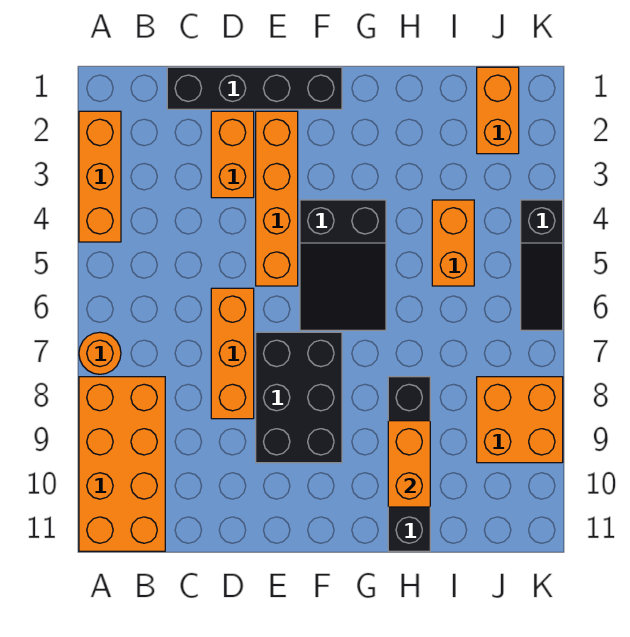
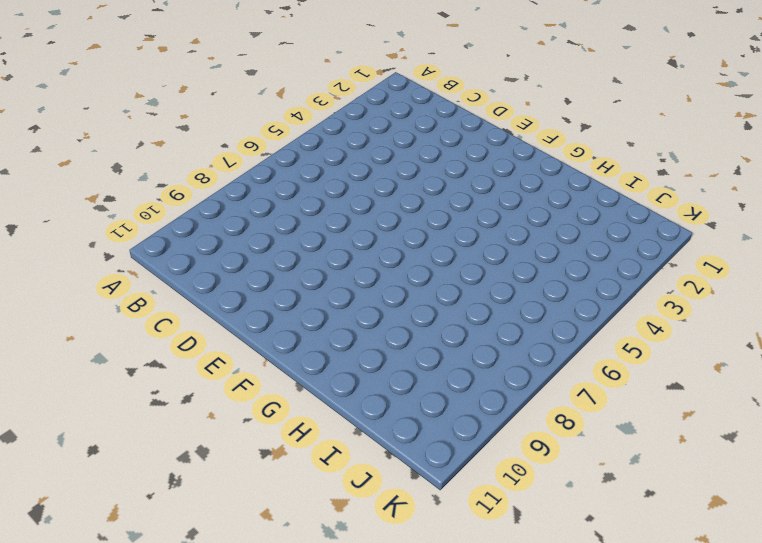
none -> orange 1x3 brick [79,111,121,242]
none -> orange 1x1 round brick [79,332,121,374]
none -> orange 2x4 brick [79,377,165,551]

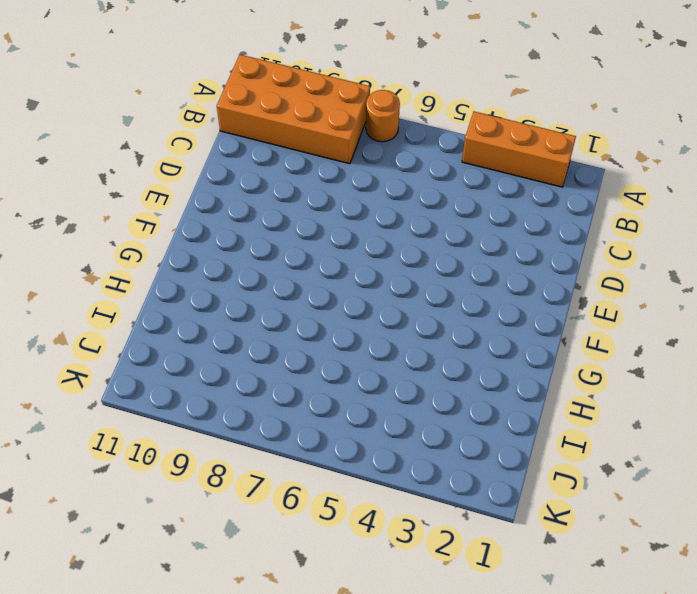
none -> black 1x4 brick [167,67,342,109]
none -> orange 1x2 brick [211,111,254,198]
none -> orange 1x3 brick [211,288,254,419]

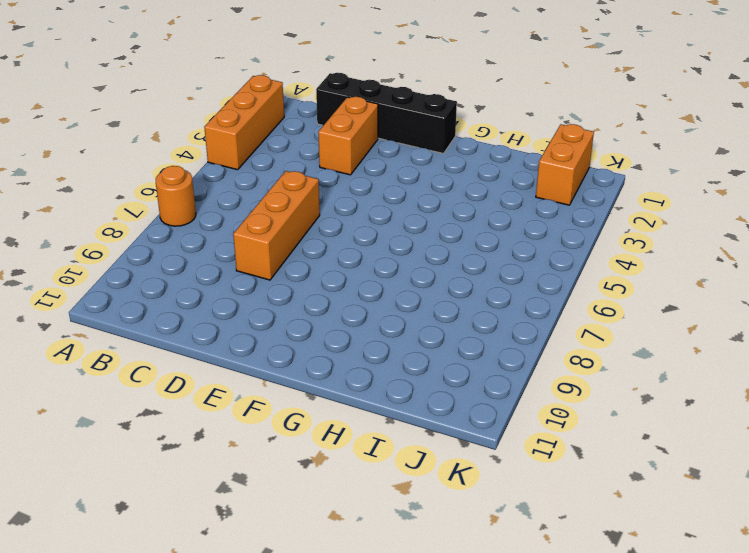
none -> orange 2x4 brick [79,377,165,551]
none -> orange 1x4 brick [256,111,298,286]
none -> black 2x3 brick [256,332,342,463]

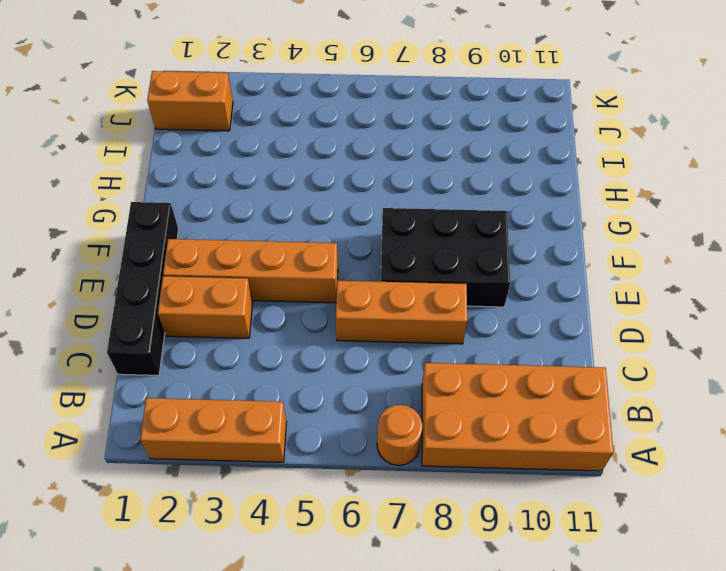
none -> black 2x3 slope [300,200,386,330]
none -> black 1x4 brick [388,377,430,551]
none -> orange 1x2 brick [432,200,474,286]

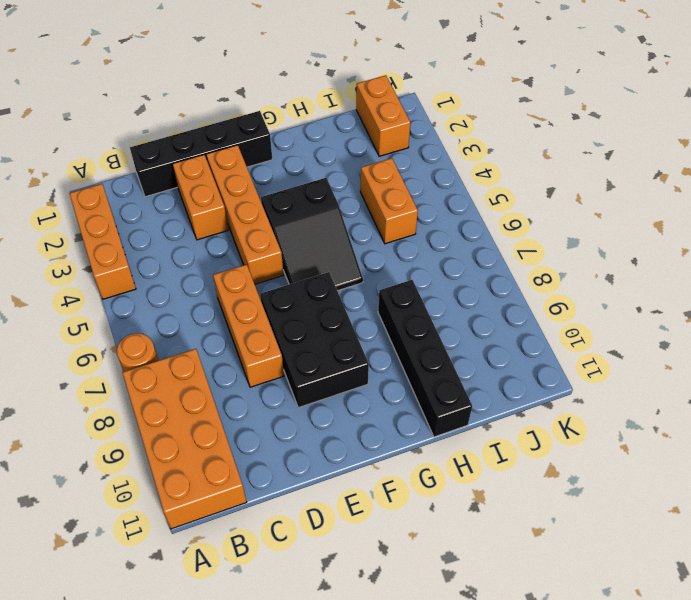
none -> orange 2x2 brick [477,377,563,463]
none -> black 1x3 slope [521,200,563,330]
none -> orange 1x2 brick [388,421,430,507]

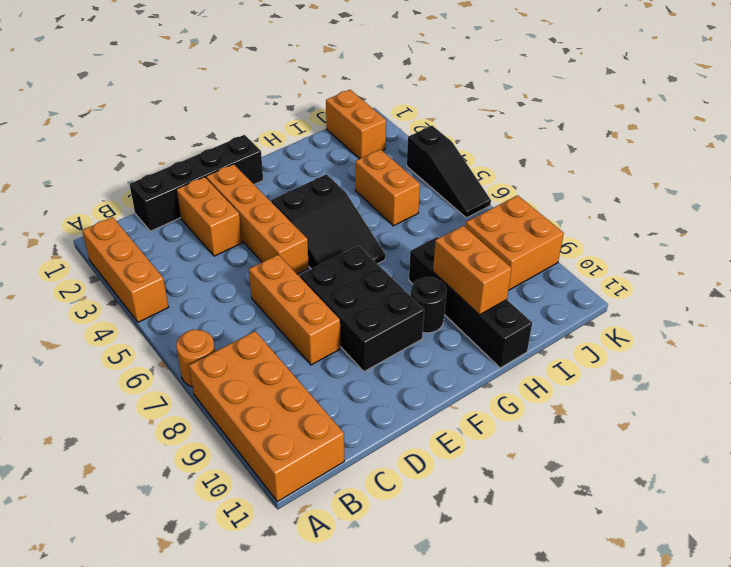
black 1x1 round brick [411,277,447,333] -> none

